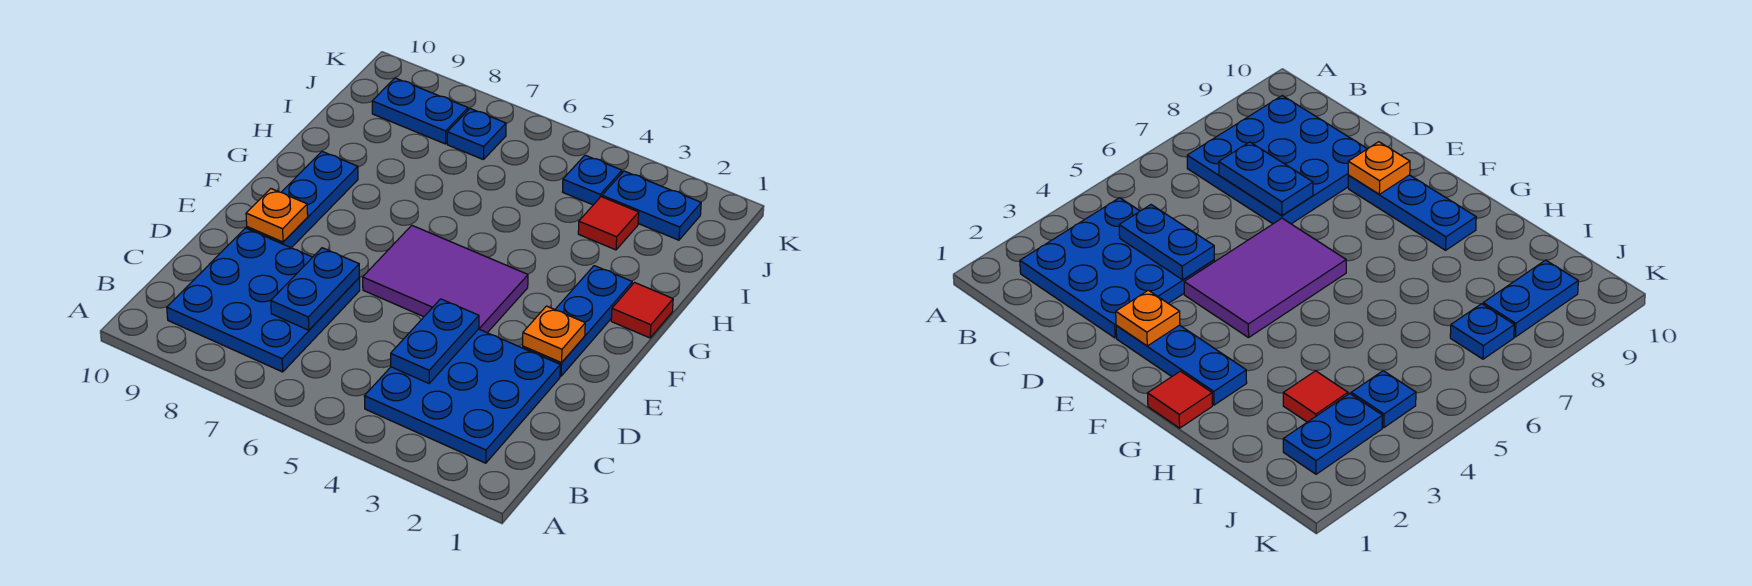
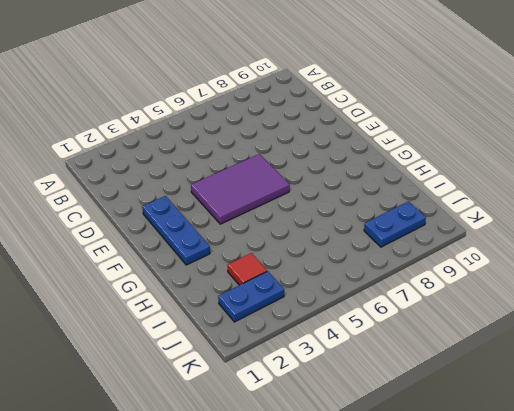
none -> blue 3x3 plate [364,329,560,463]
none -> blue 3x3 plate [167,228,360,372]
none -> blue 1x3 plate [247,152,358,248]

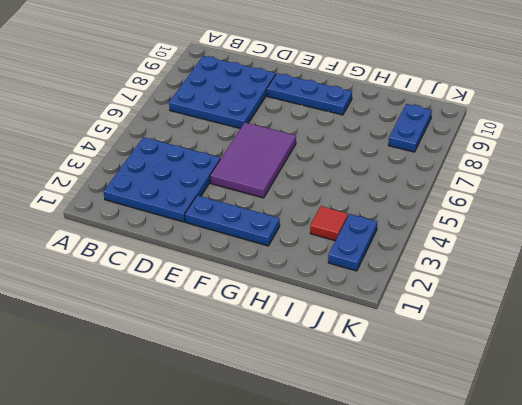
none -> red 1x1 tile [611,283,673,338]
none -> blue 1x1 plate [563,155,622,205]
none -> blue 1x1 plate [447,109,506,160]

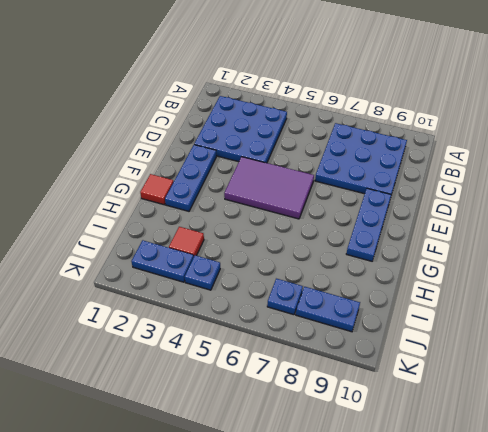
none -> blue 1x2 plate [391,299,479,383]
none -> blue 1x2 plate [271,248,360,330]
none -> orange 1x1 plate [523,306,585,363]

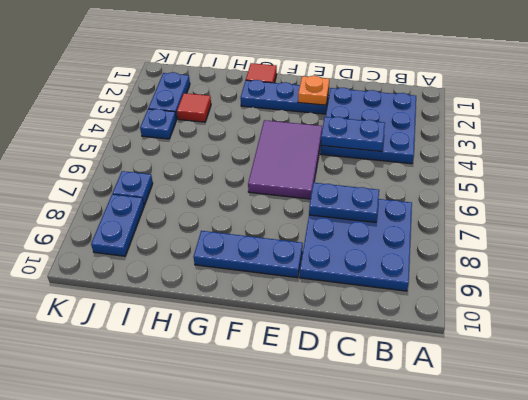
none -> orange 1x1 plate [246,189,308,242]

